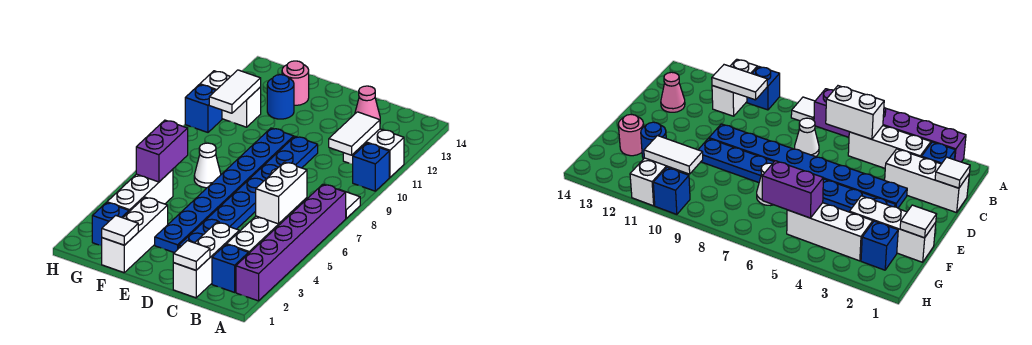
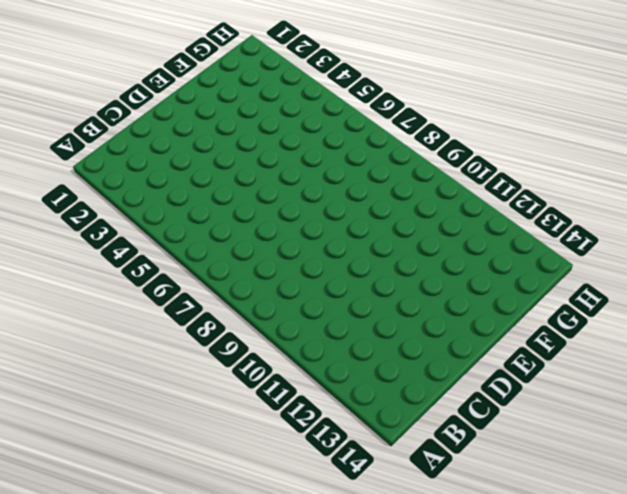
none -> purple 1x6 brick [236,184,346,301]
none -> white 1x1 tile [338,189,360,218]
none -> blue 1x1 brick [353,143,389,191]

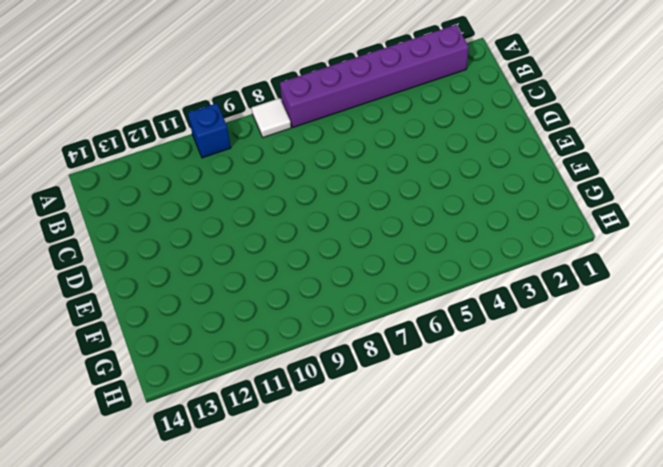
none -> white 1x2 brick [343,129,404,177]
none -> blue 1x1 brick [212,244,249,292]
none -> white 1x3 brick [227,212,292,253]

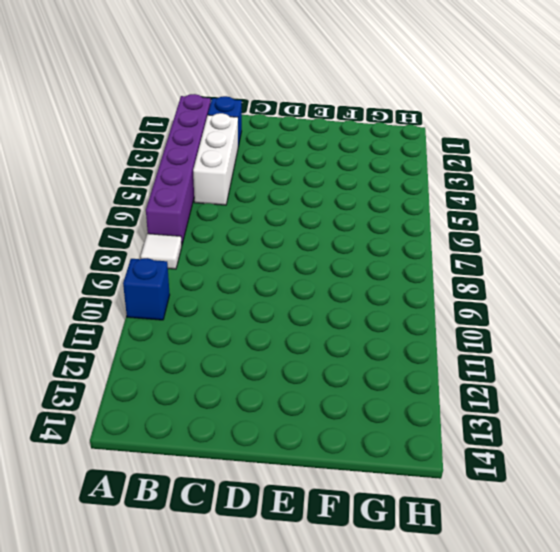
none -> white 1x2 brick [343,129,404,177]
none -> white 1x3 brick [173,222,239,298]
none -> white 1x1 cone [795,118,819,157]

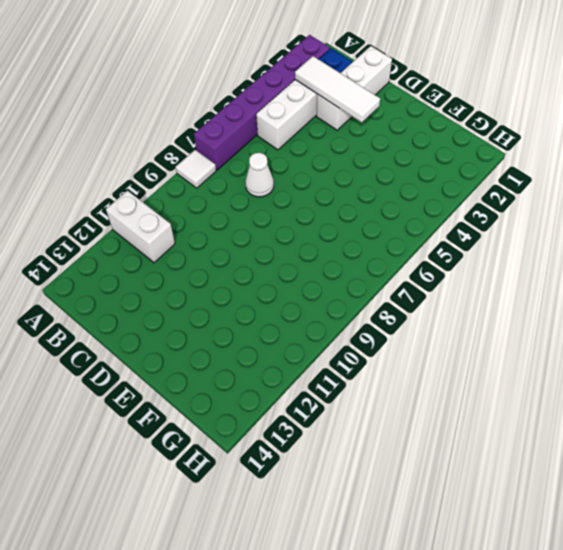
white 1x3 tile [295,56,380,122] -> none
none -> blue 1x1 brick [353,143,389,191]
none -> pink 1x1 cone [355,86,380,120]
none -> blue 1x8 plate [179,136,318,248]

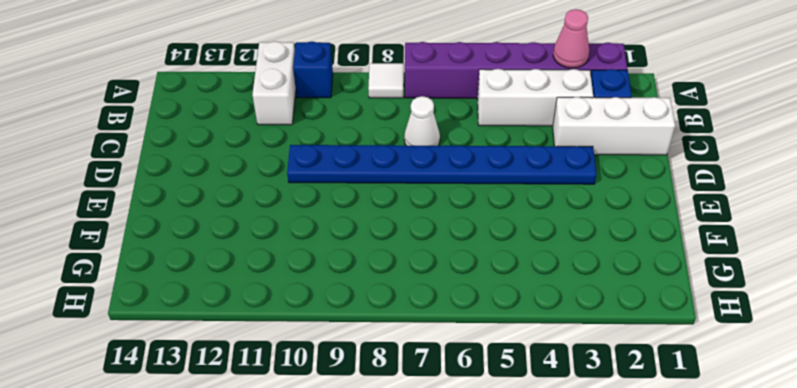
pink 1x1 cone [553,9,589,68] -> pink 1x1 cone moved to [355,86,380,120]
none -> blue 1x8 plate [155,128,294,253]
none -> white 1x3 brick [102,197,168,273]
none -> white 1x1 cone [194,143,221,188]

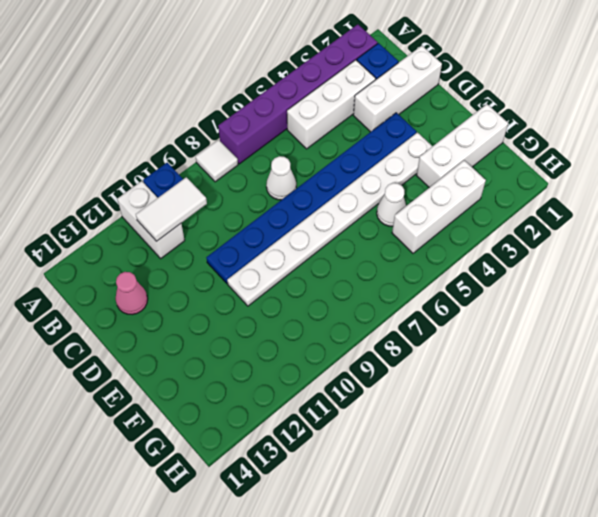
white 1x8 plate [227,133,432,306] -> blue 1x8 plate [155,128,294,253]
white 1x1 cone [377,183,406,226] -> white 1x1 cone moved to [194,143,221,188]
none -> blue 1x1 round brick [267,75,294,119]
none -> pink 1x1 round brick [282,61,309,105]
none -> blue 1x1 brick [92,203,129,246]

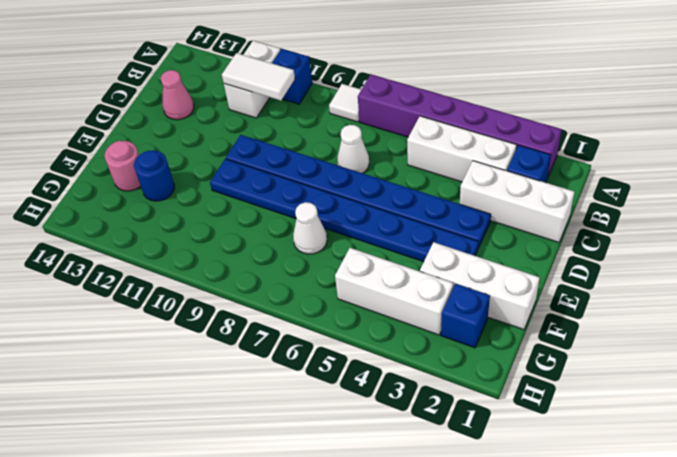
none -> white 1x2 brick [200,71,261,127]
none -> blue 1x1 brick [185,85,222,132]
none -> white 1x2 brick [256,162,307,224]

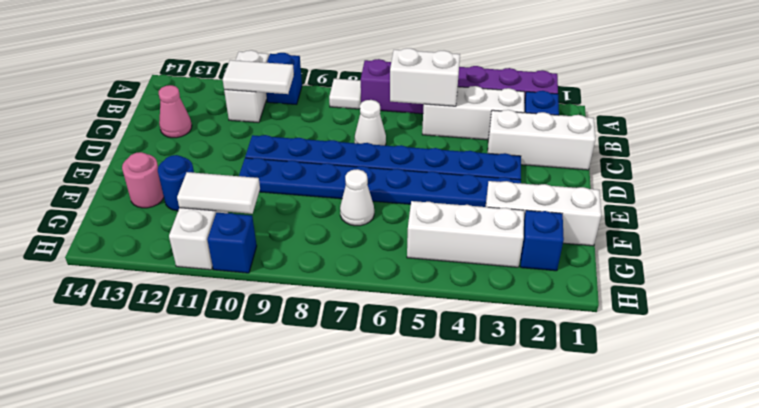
none -> white 1x1 tile [173,241,210,270]
none -> white 1x1 tile [102,215,138,245]
none -> purple 1x2 brick [136,120,188,182]

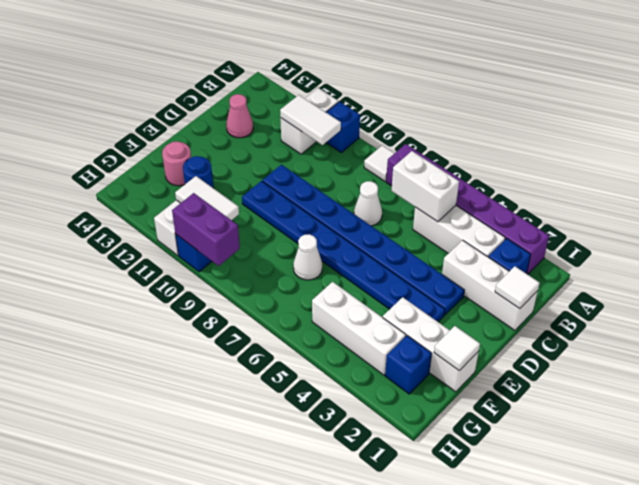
purple 1x2 brick [172,193,240,266] -> purple 1x2 brick moved to [136,120,188,182]

